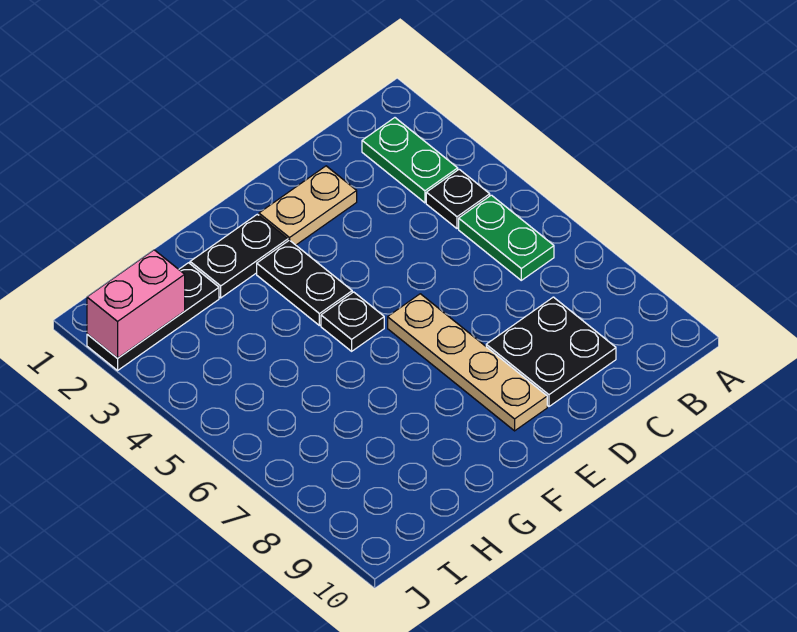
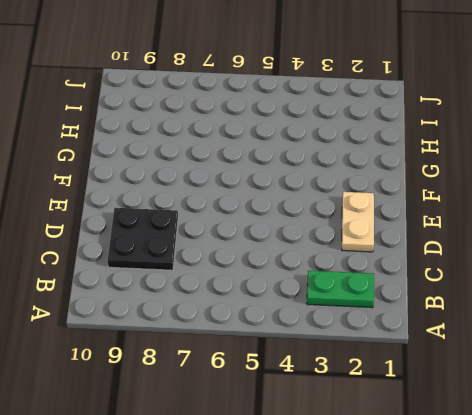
none -> black 1x1 plate [426,169,490,229]
none -> green 1x2 plate [459,195,554,280]

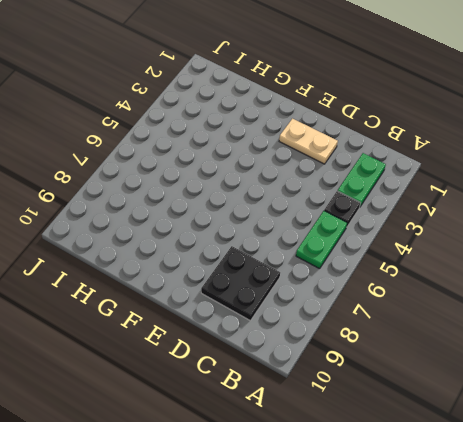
none -> tan 1x4 plate [388,294,547,431]
none -> black 1x2 plate [190,214,288,298]

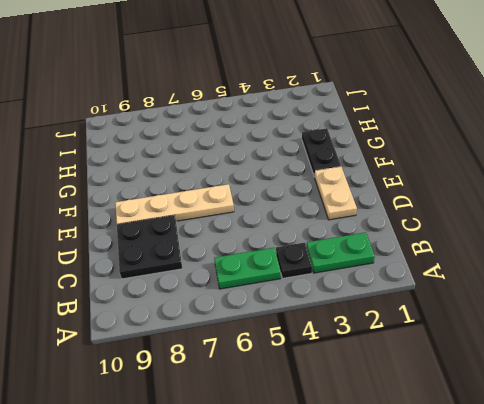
none -> black 1x2 plate [257,240,352,325]
none -> black 1x1 plate [321,292,384,351]

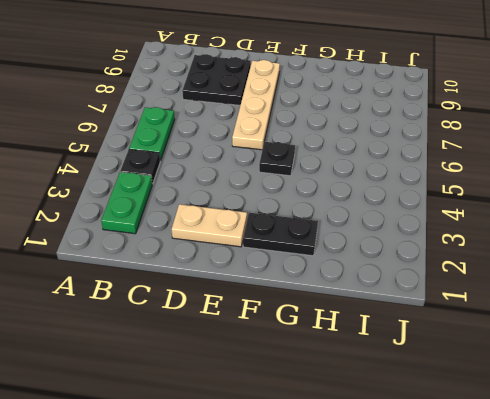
none -> black 1x2 plate [257,240,352,325]
none -> black 1x3 plate [87,263,219,370]

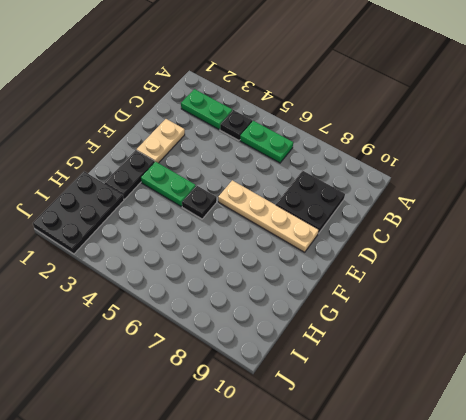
green 1x2 plate [141,162,196,206] -> black 1x2 plate [257,240,352,325]
black 2x3 plate [33,172,124,254] -> black 1x3 plate [87,263,219,370]
none -> pink 1x2 brick [87,250,185,358]

